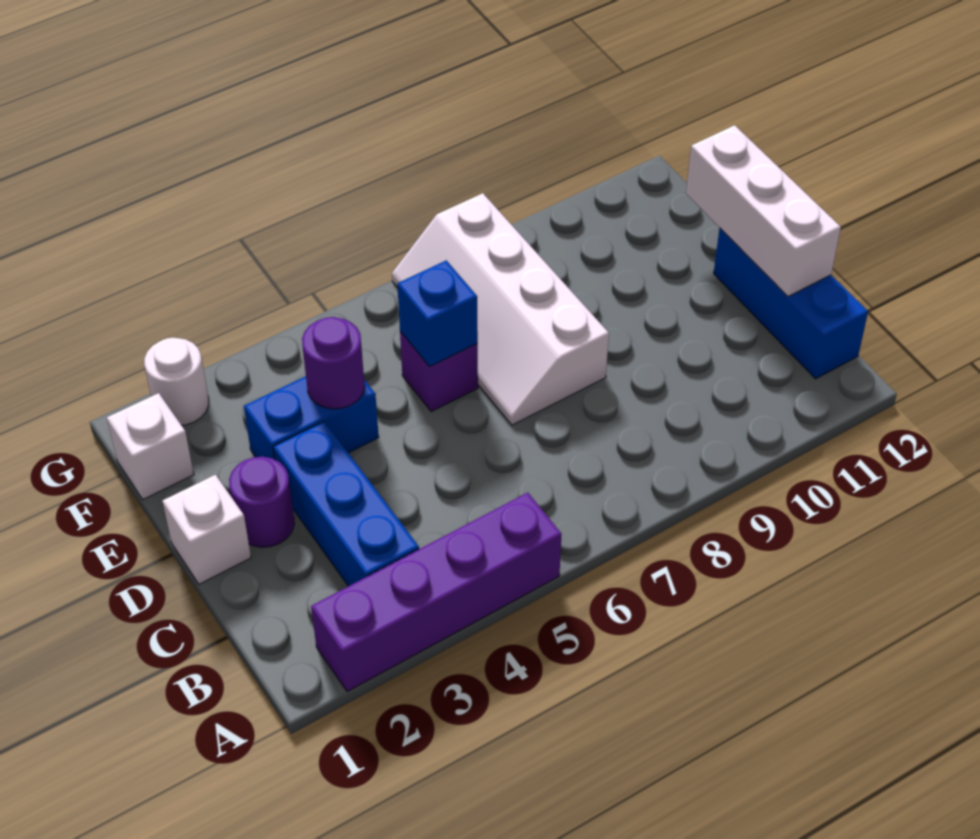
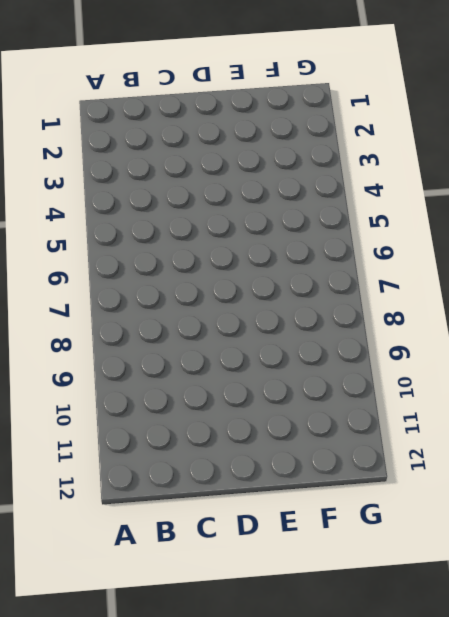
none -> purple 1x4 brick [311,493,561,692]
none -> blue 1x3 brick [273,422,419,586]
none -> blue 1x3 brick [714,228,868,379]

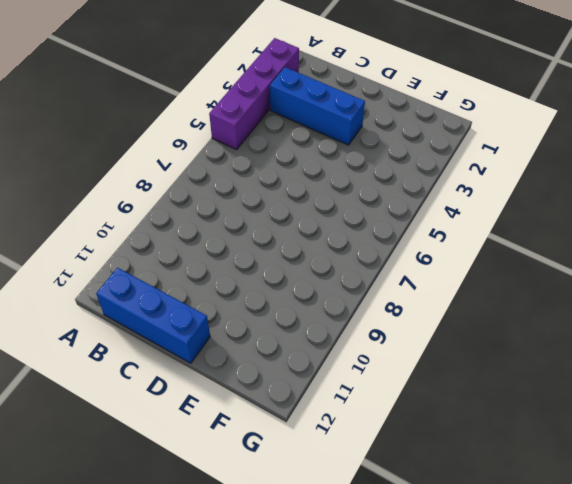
none -> white 1x1 brick [162,475,251,584]
none -> purple 1x1 round brick [229,457,294,547]
none -> white 2x4 slope [392,193,609,425]

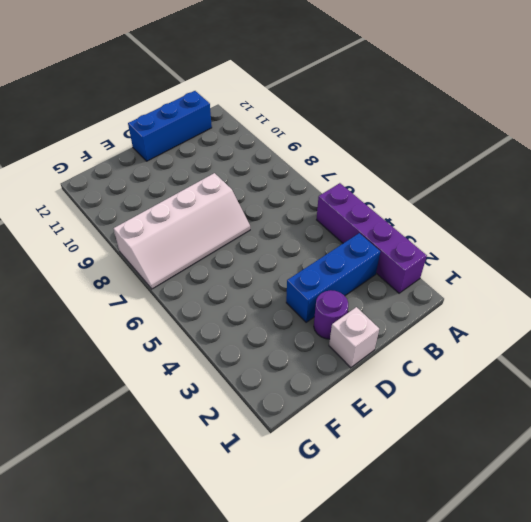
none -> blue 1x2 brick [244,376,379,460]
none -> purple 1x1 brick [400,331,478,412]
none -> white 1x1 brick [107,393,194,499]

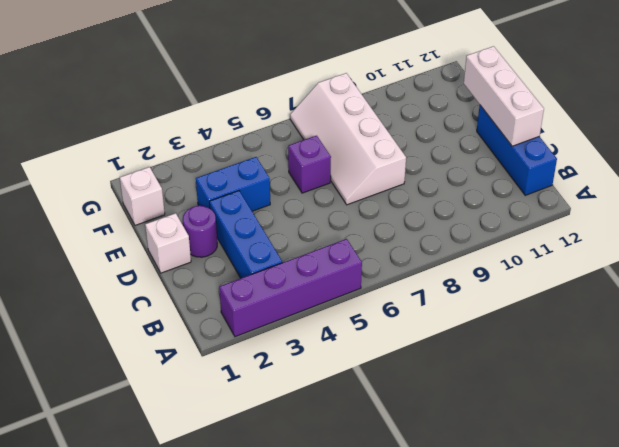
none -> white 1x1 round brick [144,338,209,425]
none -> purple 1x1 round brick [302,317,365,409]
none -> blue 1x1 brick [397,260,478,367]

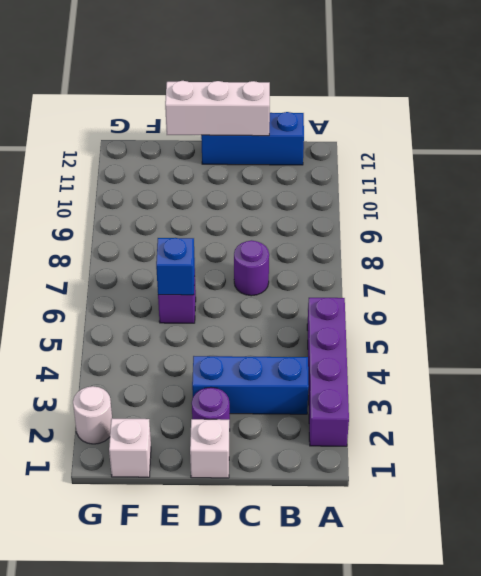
purple 1x1 round brick [234,240,269,296] -> purple 1x1 round brick moved to [302,317,365,409]
none -> white 2x4 slope [392,193,609,425]
none -> blue 1x2 brick [244,376,379,460]

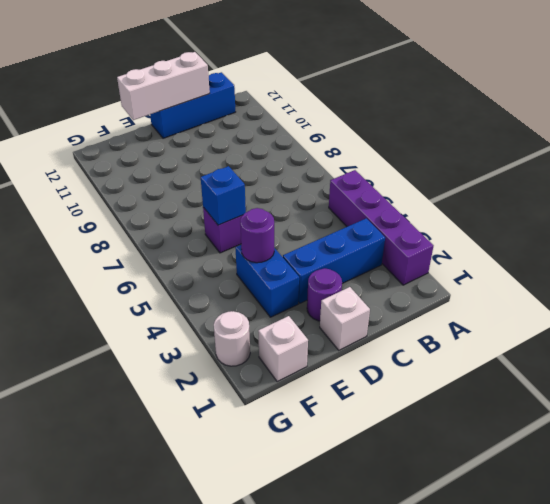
none -> white 2x4 slope [392,193,609,425]

